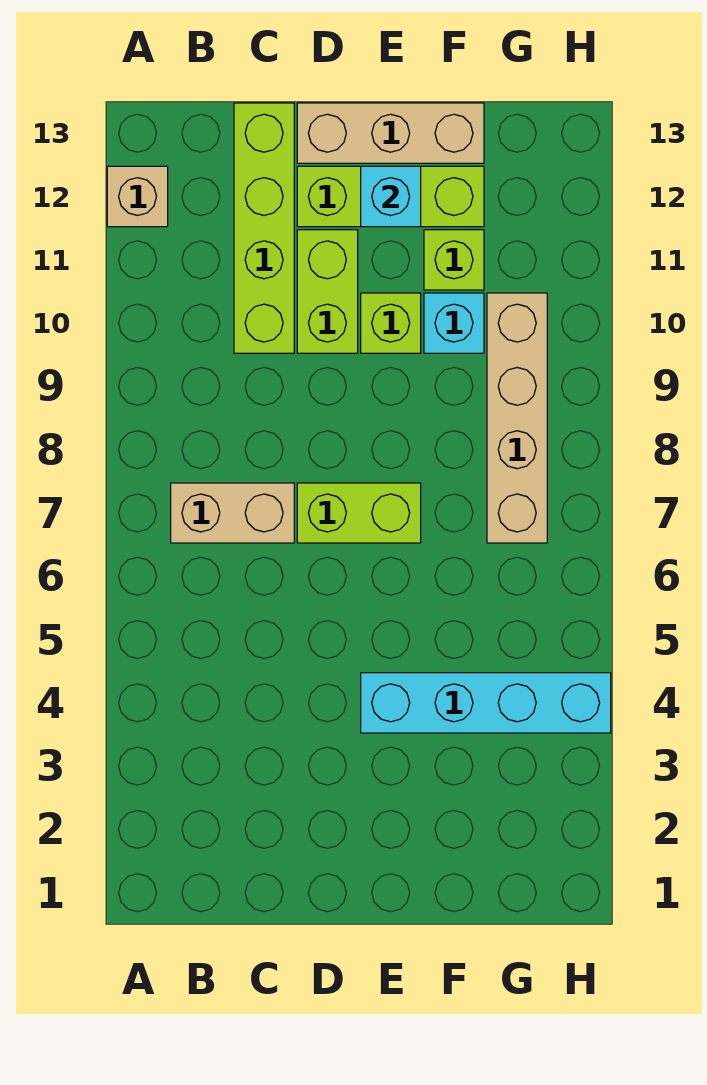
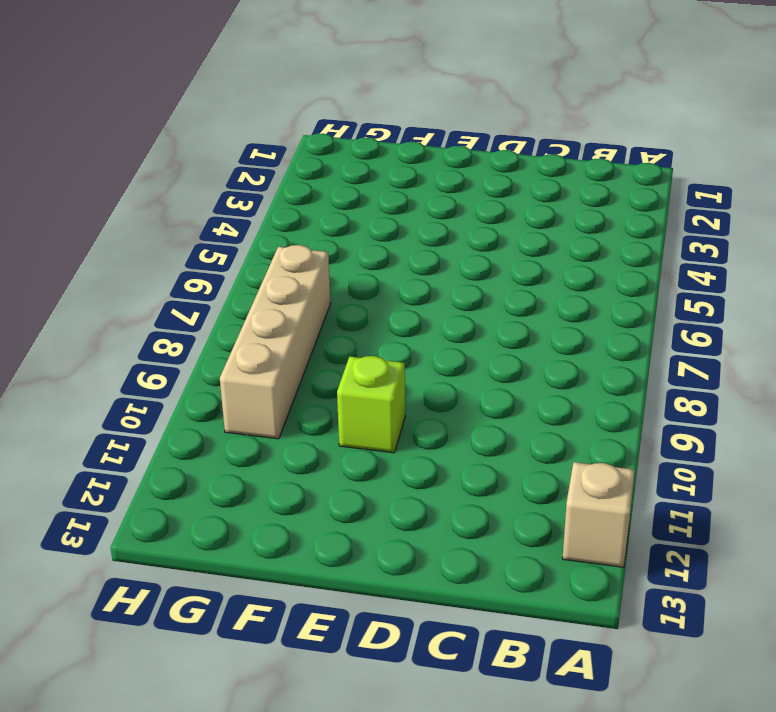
none -> tan 1x2 brick [171,483,294,543]
none -> lime 1x4 brick [234,103,294,353]
none -> lime 1x2 brick [297,483,421,543]

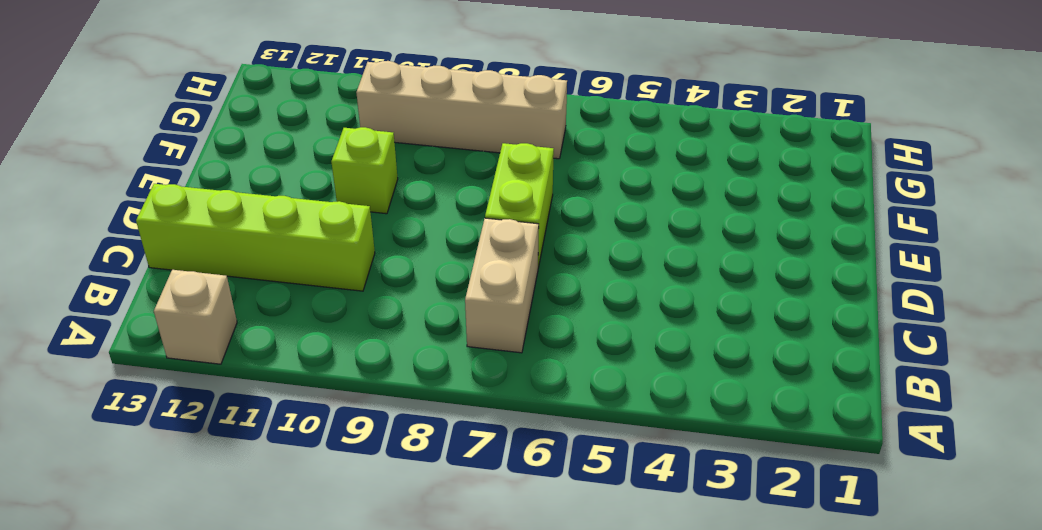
none -> lime 1x2 brick [297,230,358,353]
none -> lime 1x3 brick [297,166,484,227]
none -> tan 1x3 brick [297,103,484,163]

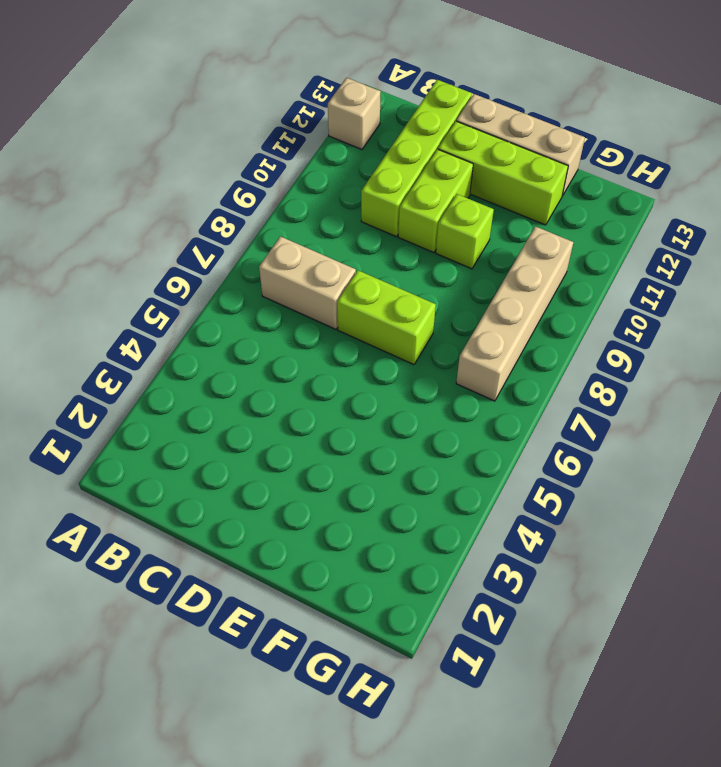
none -> cyan 1x4 brick [361,673,611,733]
none -> cyan 1x1 brick [424,293,484,353]
none -> lime 1x1 brick [424,230,484,290]

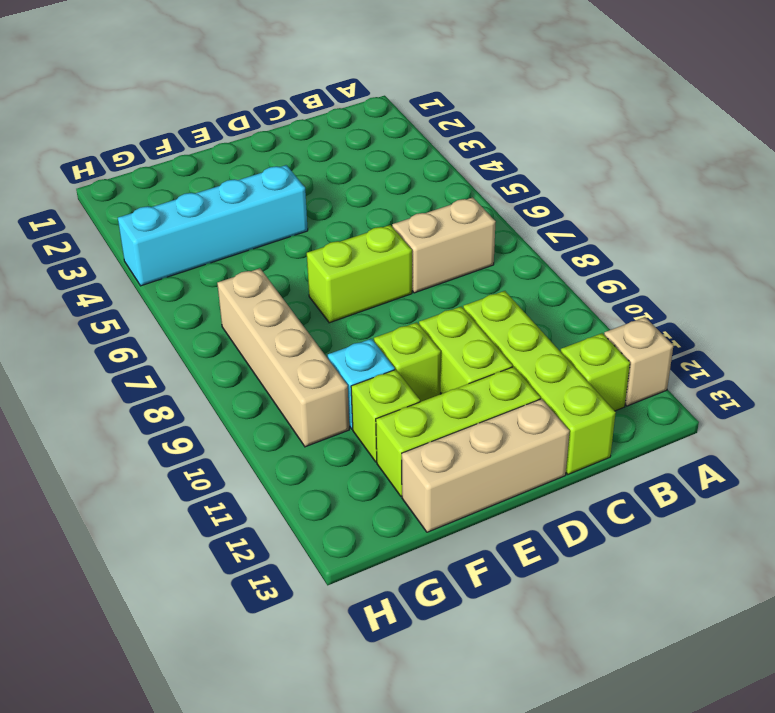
lime 1x1 brick [560,333,630,411] -> none
none -> cyan 1x1 brick [361,166,421,227]

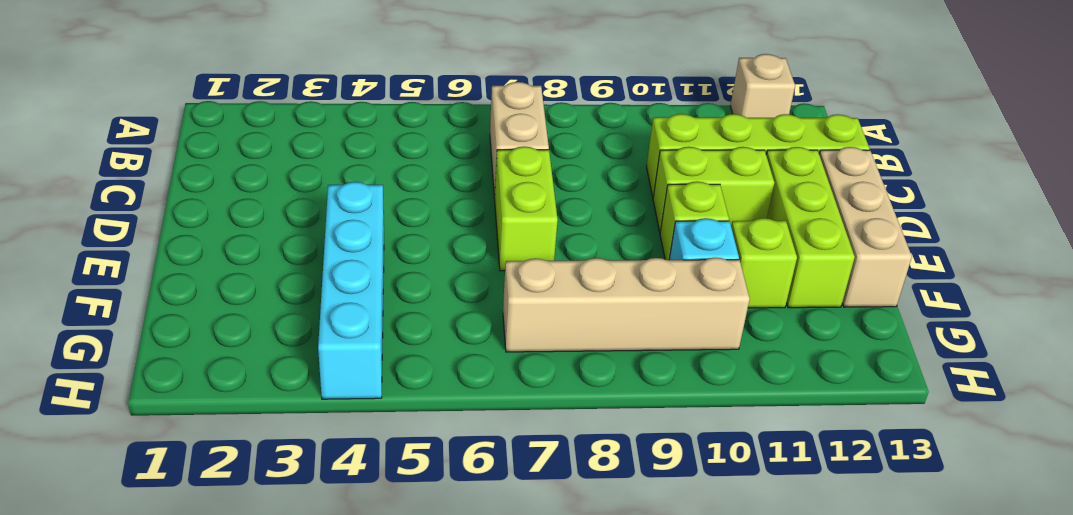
none -> cyan 1x1 brick [361,166,421,227]

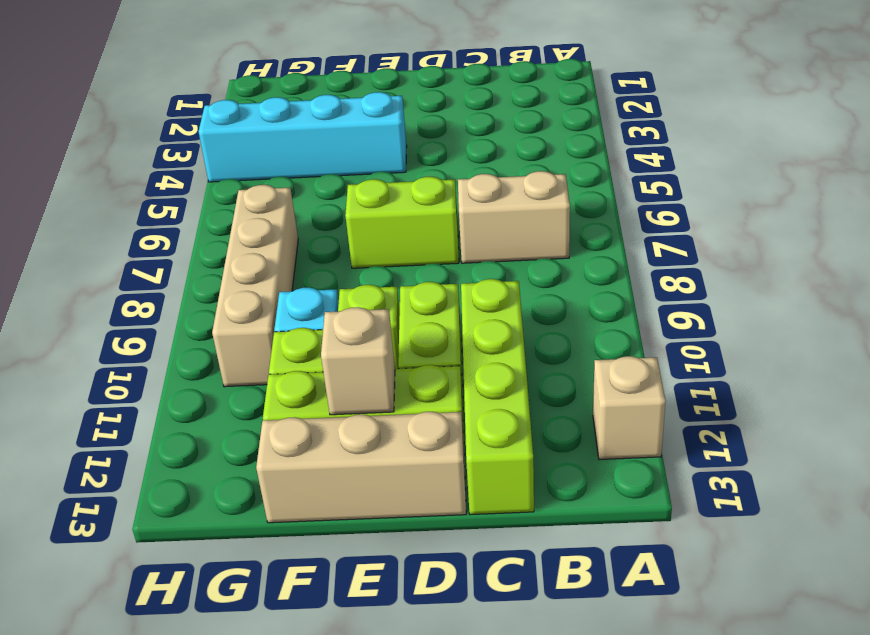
tan 1x1 brick [321,307,395,415] -> cyan 1x1 brick [361,166,421,227]

